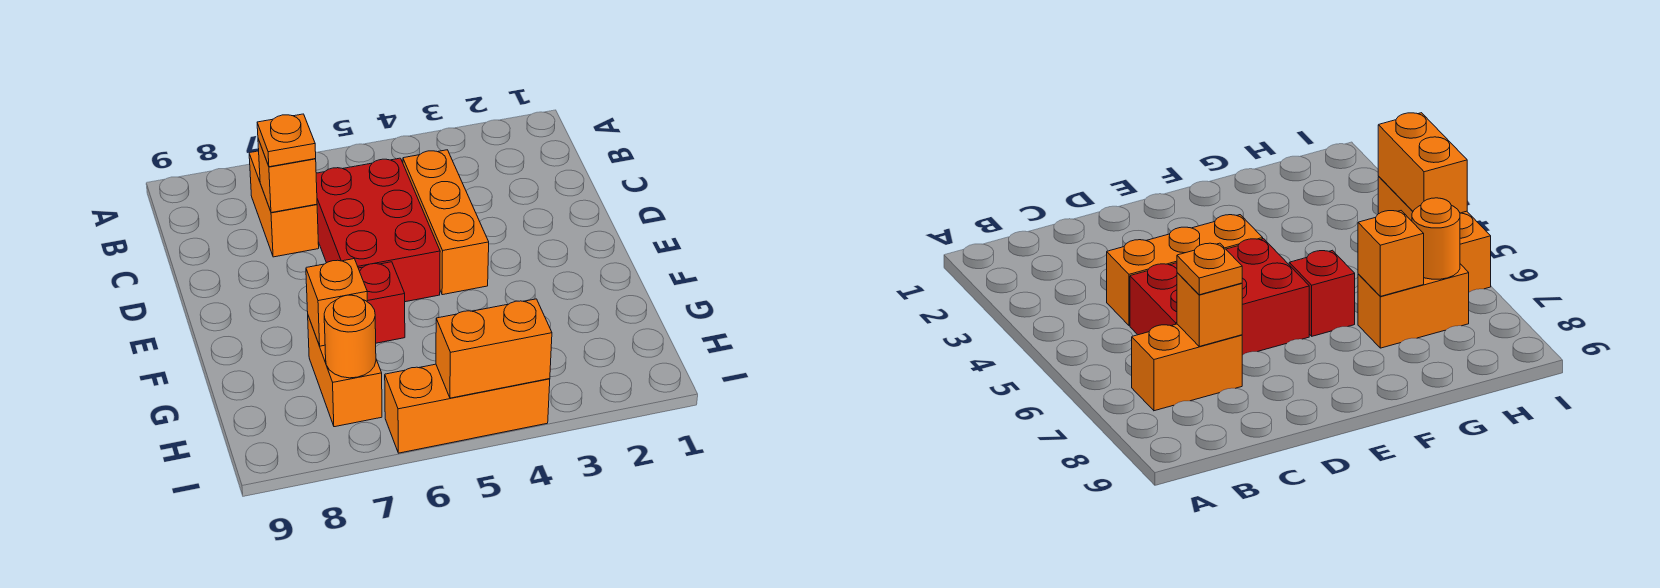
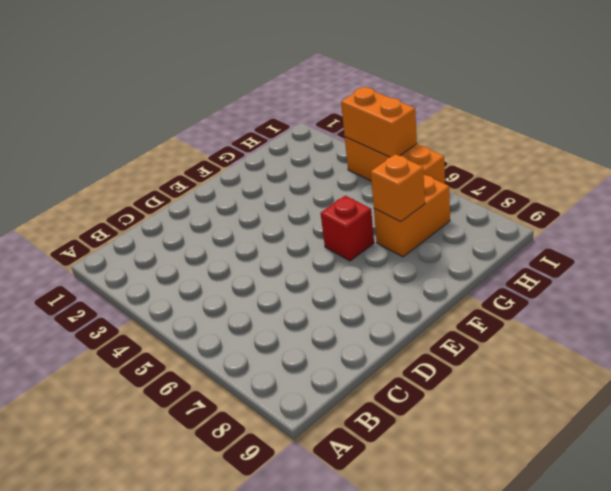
none -> orange 1x2 brick [249,151,319,257]
none -> orange 1x3 brick [403,150,489,295]

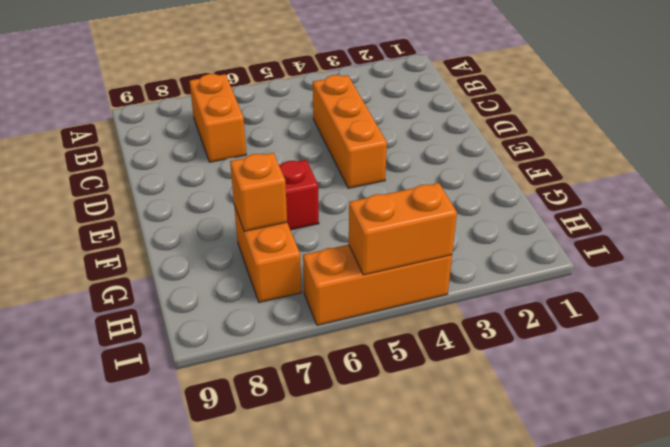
none -> red 2x3 brick [316,158,440,302]
none -> orange 1x1 brick [258,139,317,213]

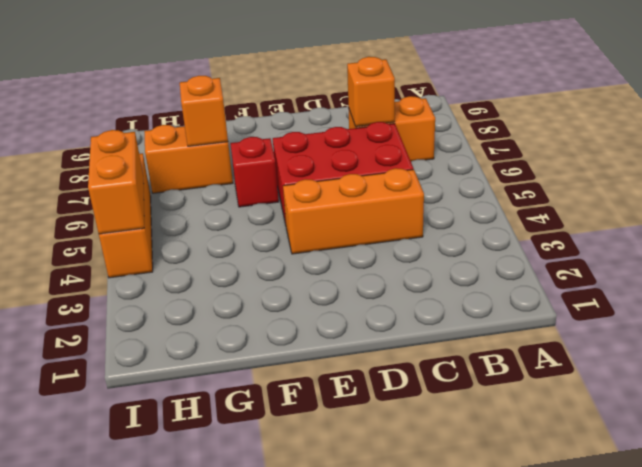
none -> orange 1x1 round brick [324,295,376,378]
none -> orange 1x1 plate [257,114,316,167]

